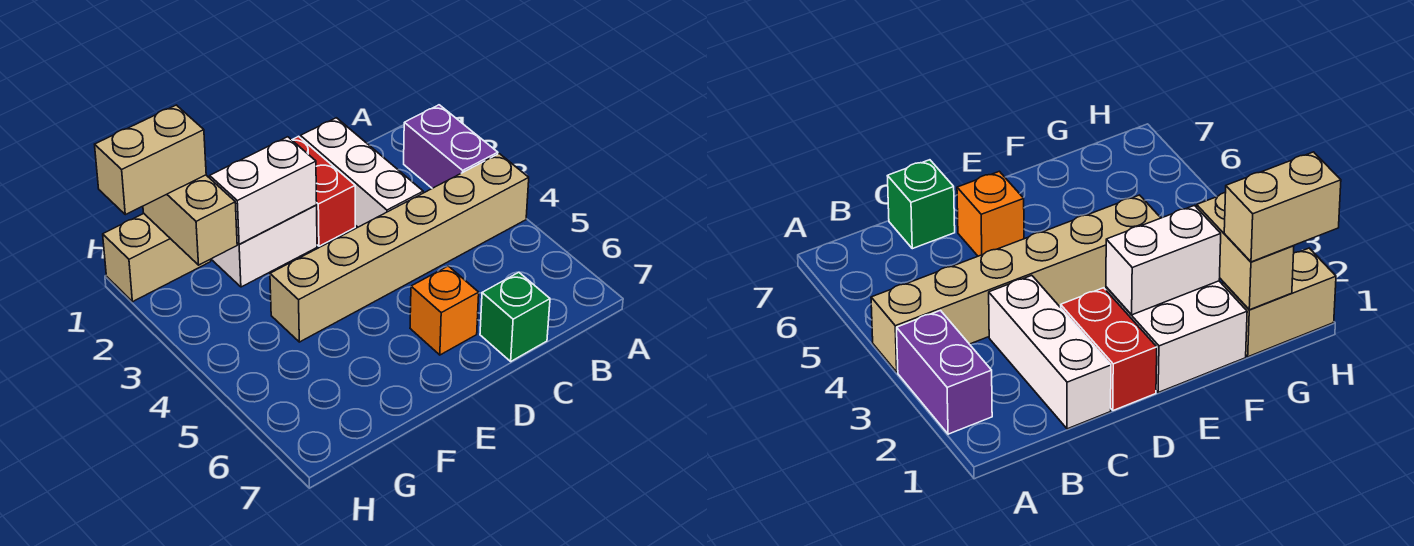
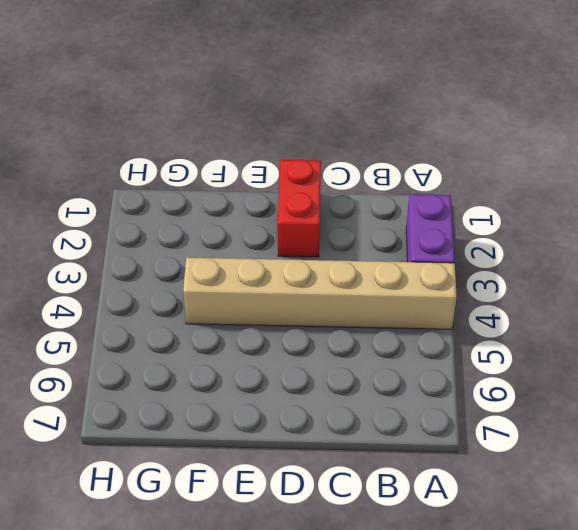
none -> white 1x3 brick [301,118,423,227]
none -> green 1x1 brick [480,272,550,361]

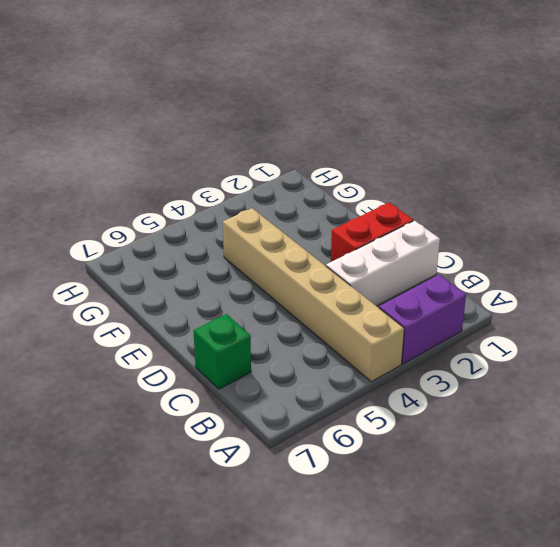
none -> orange 1x1 brick [410,266,479,355]
none -> white 2x2 brick [211,205,317,287]

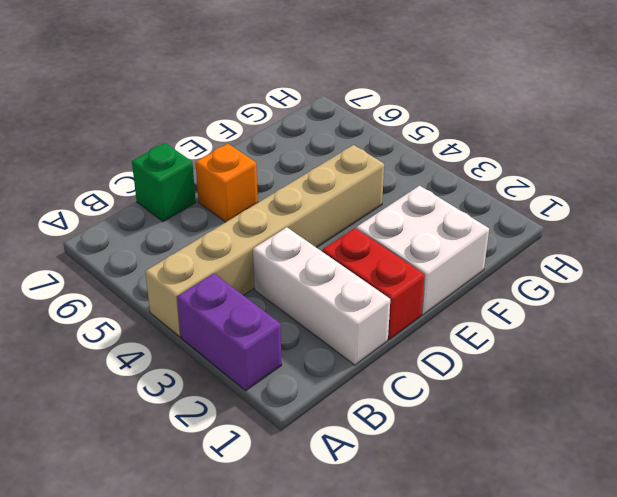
none -> tan 1x2 brick [103,214,211,302]
none -> white 1x2 brick [210,137,317,244]

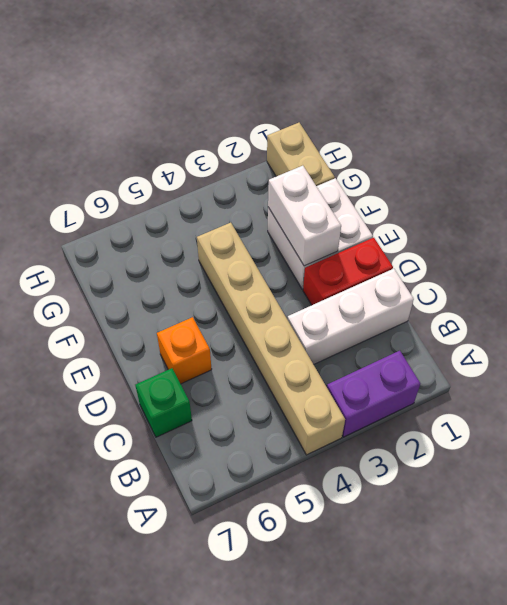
none -> tan 1x2 brick [143,175,237,265]
none -> tan 1x2 brick [95,105,206,215]

